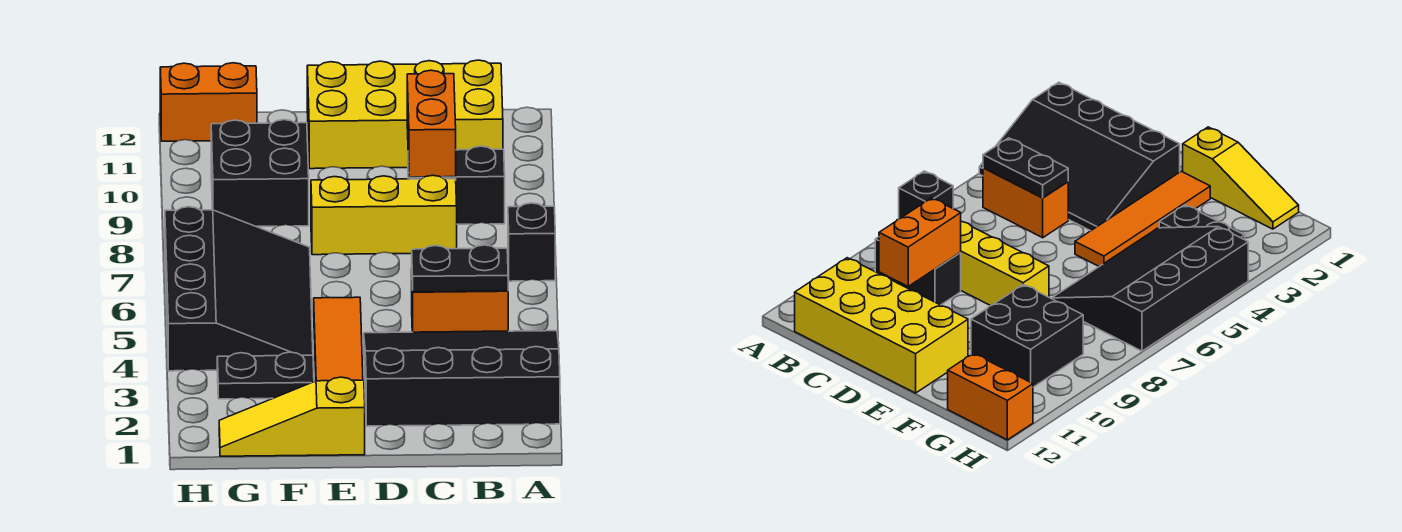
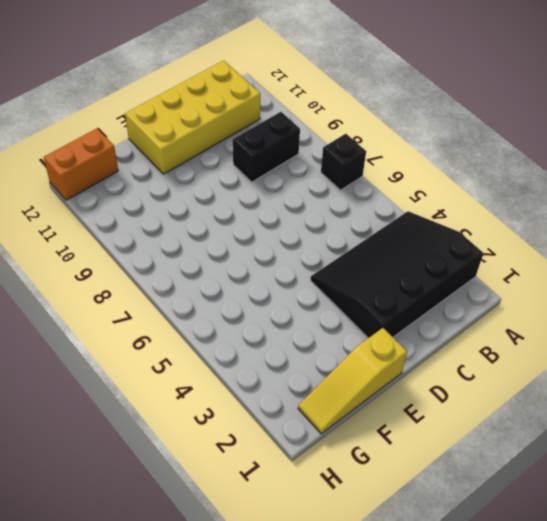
none -> orange 1x2 brick [412,290,508,332]
none -> yellow 1x3 brick [311,175,457,255]
none -> orange 1x4 tile [314,297,363,381]

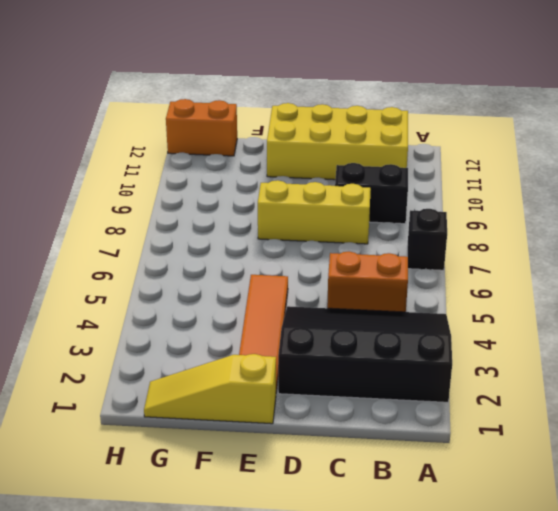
none -> black 1x2 plate [217,352,314,399]
none -> black 3x4 slope [165,207,313,371]
none -> black 2x2 brick [211,120,309,227]

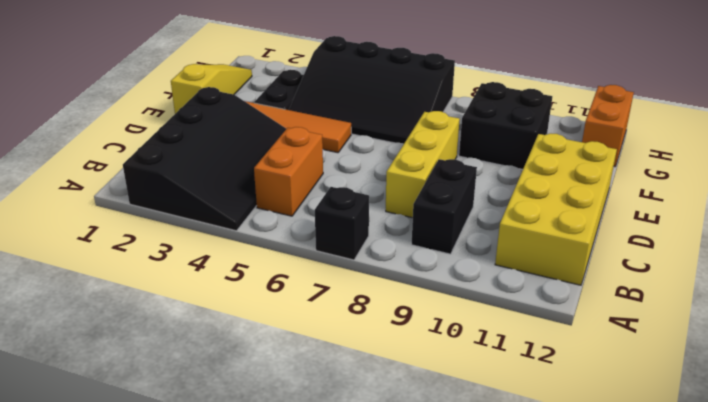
none -> black 1x2 plate [412,245,508,292]
none -> orange 1x2 brick [407,70,456,177]

